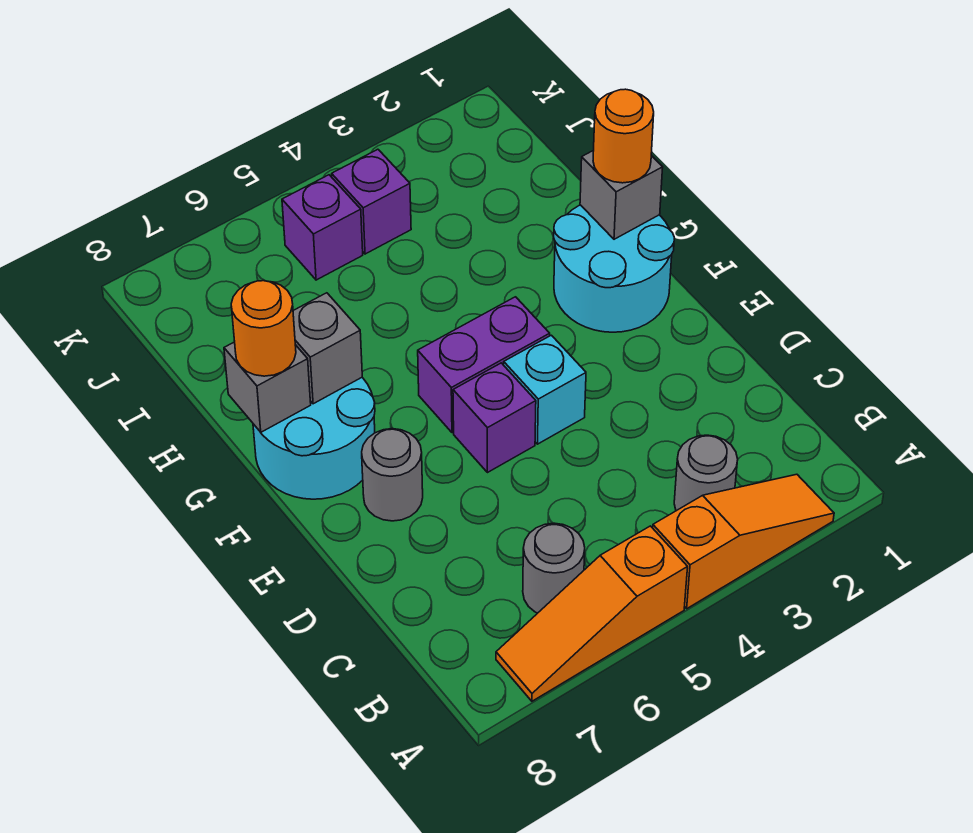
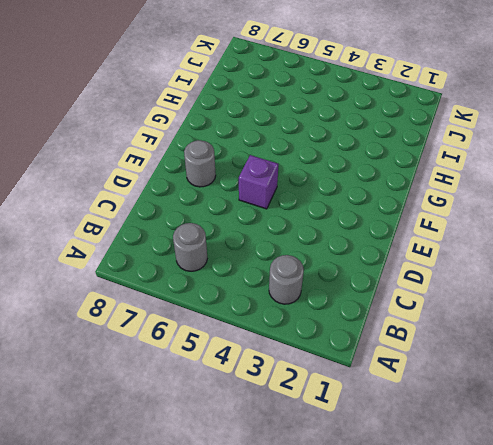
none -> orange 1x3 slope [653,474,834,609]
none -> orange 1x3 slope [496,526,688,701]
none -> cyan 1x1 brick [504,335,586,444]

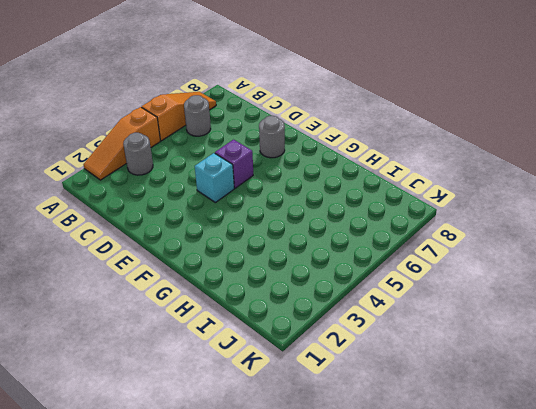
none -> cyan 2x2 round brick [554,205,674,332]
none -> purple 1x2 brick [418,297,550,433]
none -> cyan 2x2 round brick [253,378,375,499]

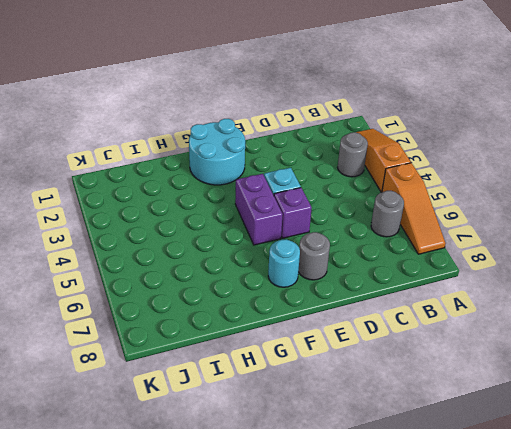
cyan 1x1 round brick [268,239,300,287] -> cyan 2x2 round brick [253,378,375,499]
none -> purple 1x1 brick [332,149,411,254]
none -> purple 1x1 brick [282,175,363,280]
none -> grey 1x1 brick [580,150,663,239]

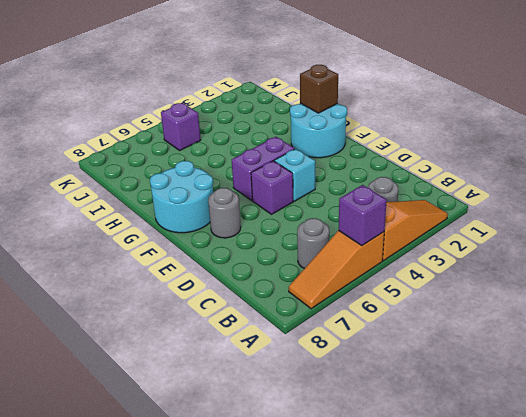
purple 1x1 brick [339,185,387,245] -> purple 1x1 brick moved to [332,149,411,254]
brown 1x1 brick [300,65,338,113] -> grey 1x1 brick [580,150,663,239]
none -> grey 1x1 brick [293,293,362,404]
none -> grey 1x1 brick [224,342,311,432]
none -> orange 1x1 round brick [593,89,654,183]

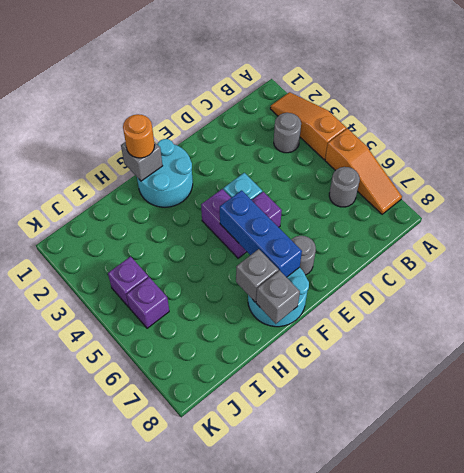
blue 1x3 brick [220,190,302,277] -> none
none -> orange 1x1 round brick [231,281,296,376]

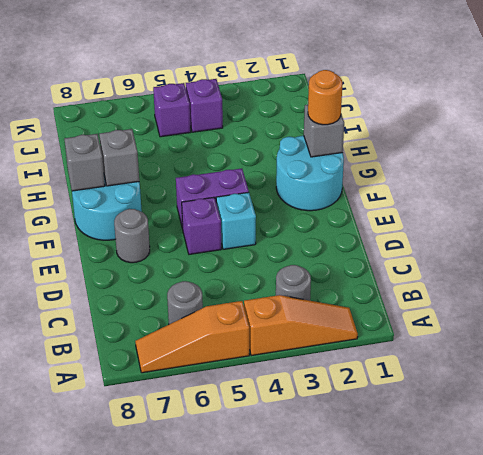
none -> orange 1x1 round brick [231,281,296,376]

